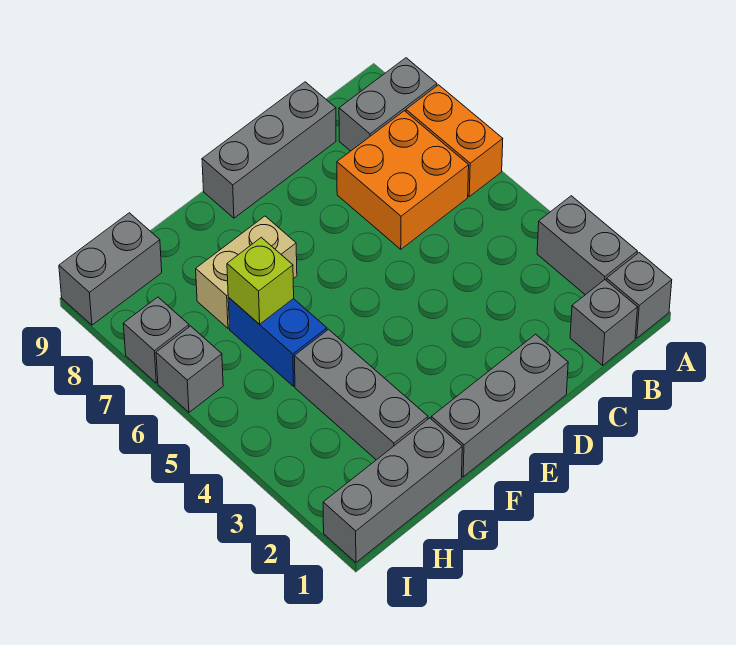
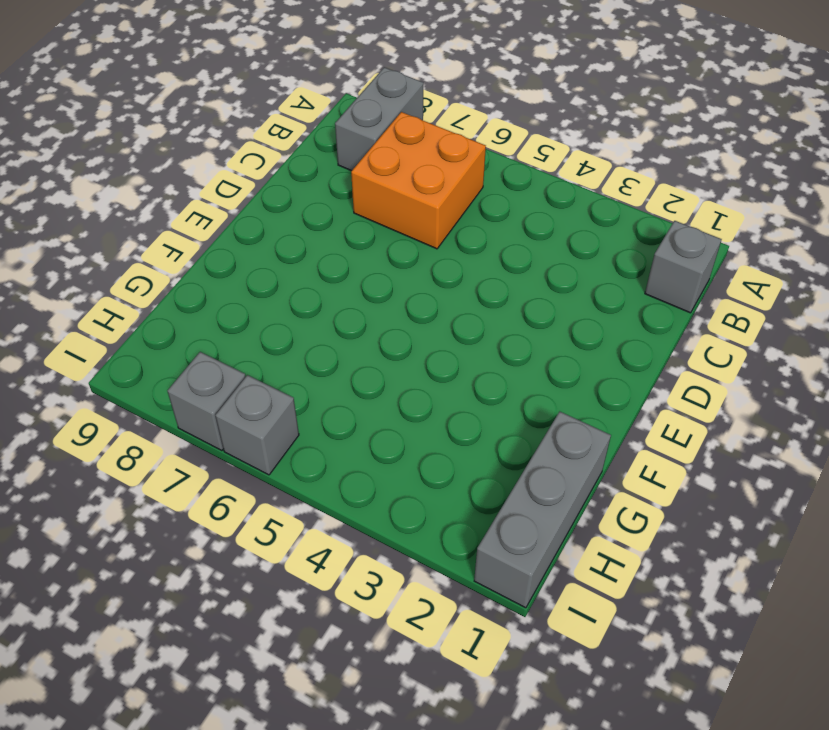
none -> grey 1x1 brick [606,253,672,338]
none -> grey 1x2 brick [537,196,638,295]
none -> orange 1x2 brick [406,85,503,197]

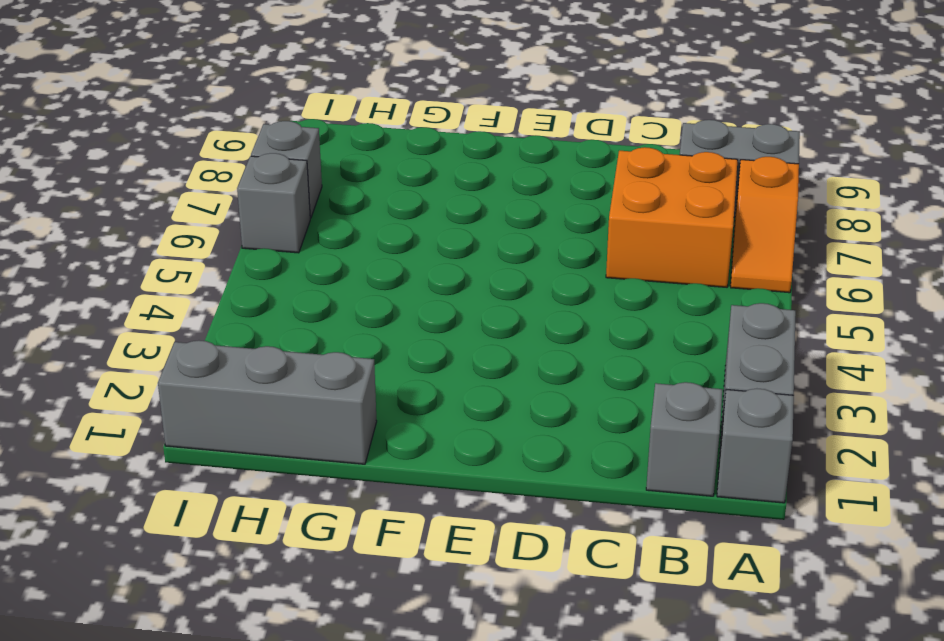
orange 1x2 slope [731,157,799,293] -> orange 1x2 brick [406,85,503,197]
none -> grey 1x3 brick [202,82,336,218]
none -> grey 1x3 brick [431,334,568,477]
none -> tan 1x2 brick [196,216,297,328]

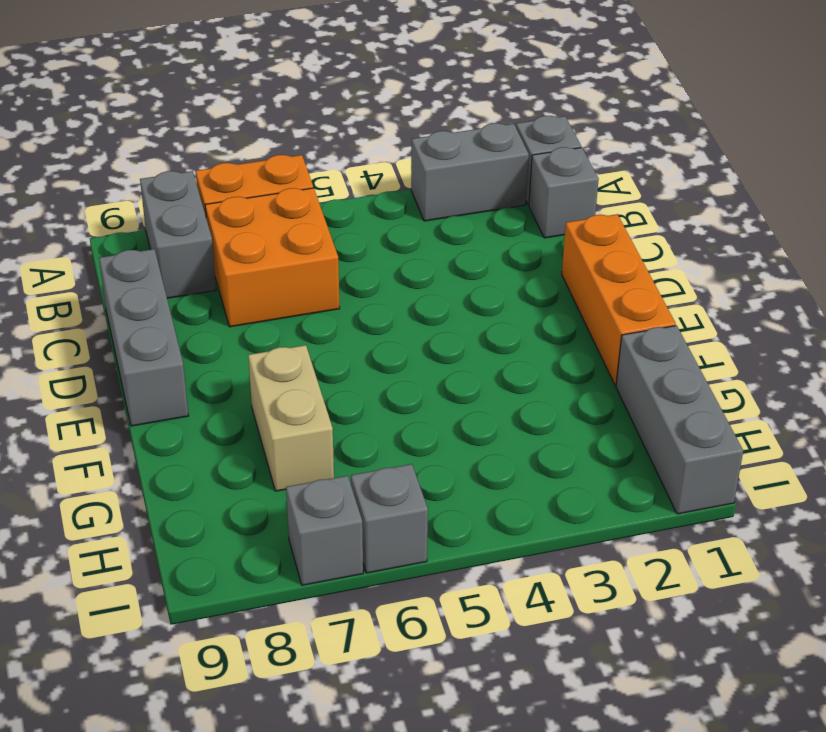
orange 1x3 brick [562,214,676,385] -> grey 1x3 brick [431,334,568,477]
none -> grey 1x3 brick [294,329,428,460]
none -> blue 1x2 brick [228,297,327,386]
none -> grey 1x2 brick [59,213,162,325]

